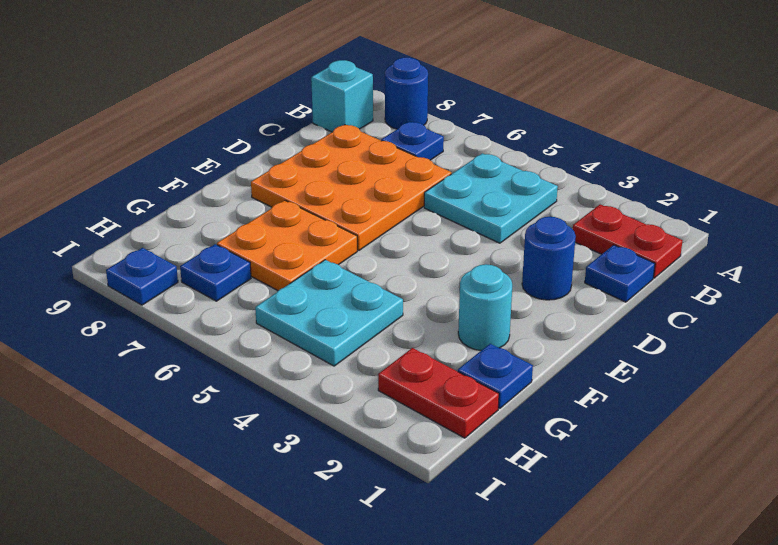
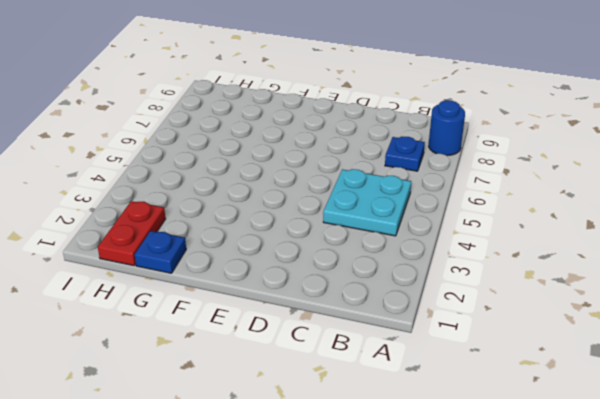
none -> red 1x2 plate [573,205,682,278]
none -> cyan 1x1 brick [311,60,373,132]
none -> blue 1x1 plate [585,245,655,302]

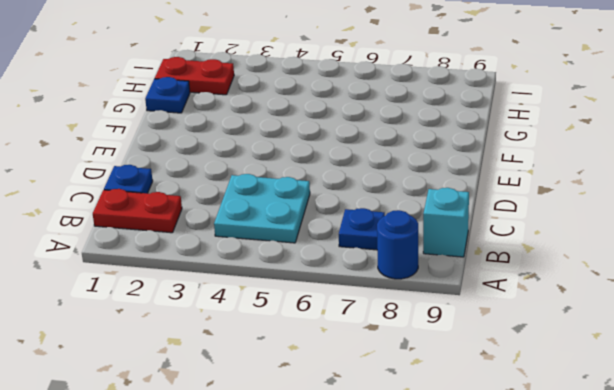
none -> orange 3x3 plate [251,125,451,250]
none -> blue 1x1 round brick [522,217,576,300]
none -> cyan 1x1 round brick [458,264,512,350]

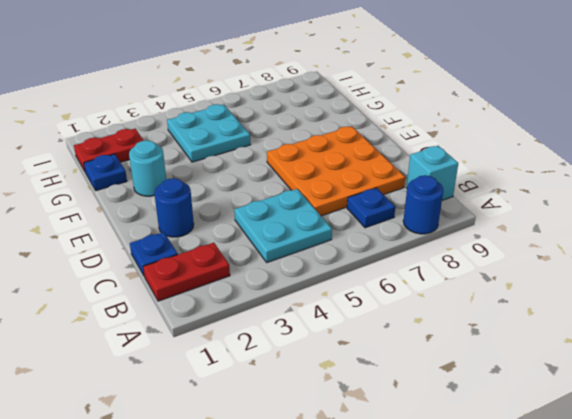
none -> orange 2x2 plate [217,200,357,291]
none -> blue 1x1 plate [180,244,251,301]
none -> blue 1x1 plate [106,248,178,305]

